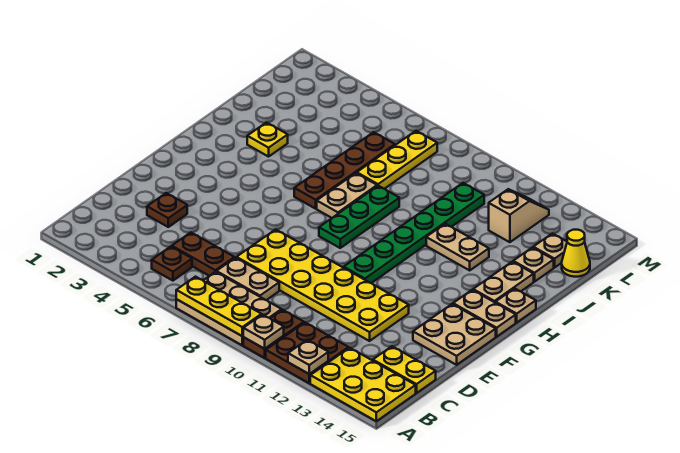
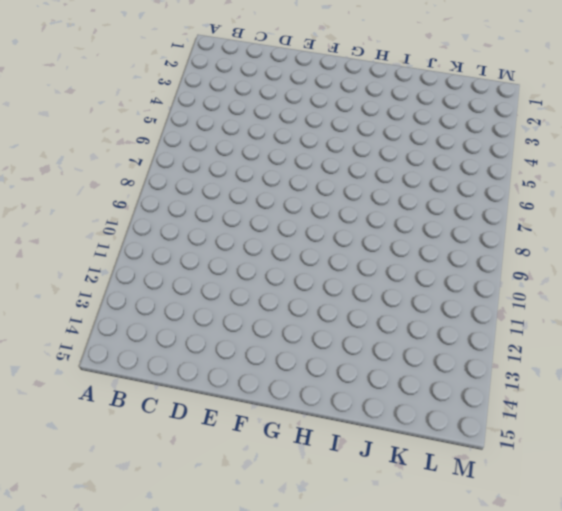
none -> tan 2x3 plate [176,272,281,345]
none -> brown 1x2 plate [243,310,304,358]
none -> brown 2x2 plate [266,323,349,383]

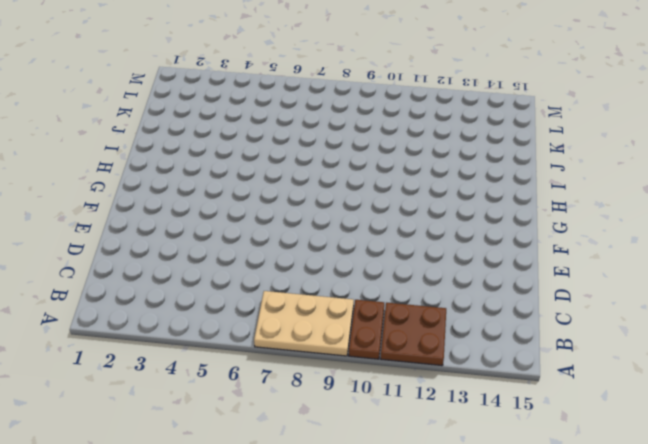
none -> yellow 2x3 plate [310,348,416,421]
none -> brown 1x1 plate [152,247,192,281]
none -> brown 1x2 plate [172,233,234,276]

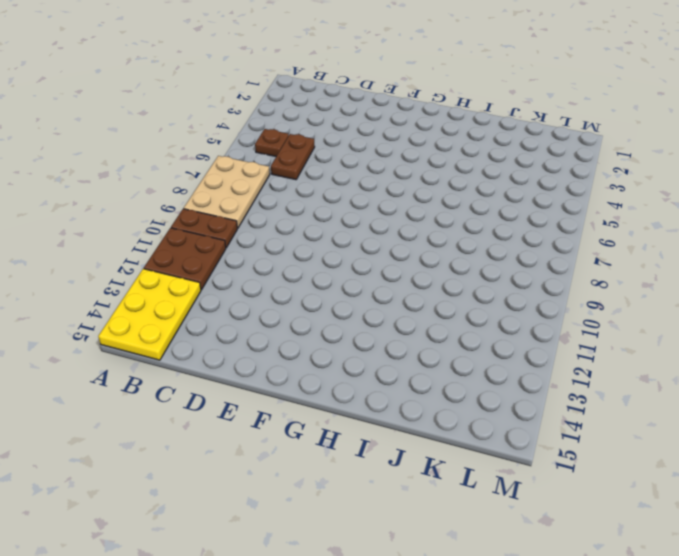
none -> tan 1x2 plate [216,258,279,300]
none -> yellow 1x2 plate [373,346,436,393]
none -> brown 1x1 plate [147,193,187,227]

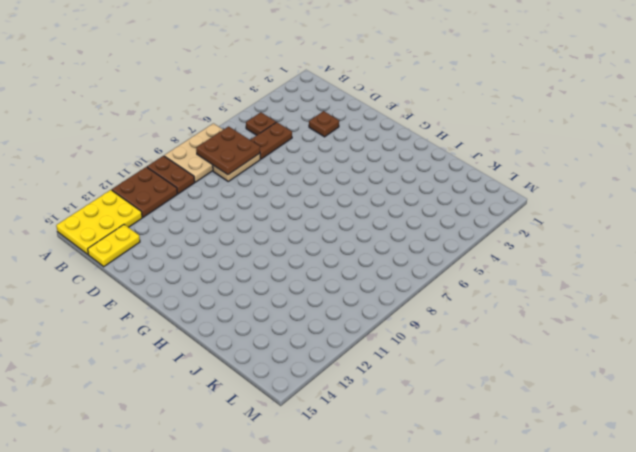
brown 2x2 plate [196,126,260,175] -> none
none -> yellow 2x6 plate [237,229,409,341]
none -> tan 2x2 plate [413,304,496,365]
none -> green 1x6 plate [344,183,484,283]

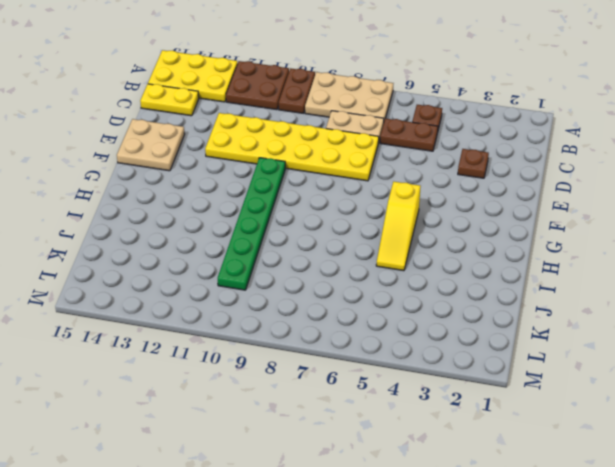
yellow 1x3 slope [376,182,421,271] -> none
none -> green 1x3 plate [319,186,399,248]
none -> tan 1x2 plate [453,290,516,337]
none -> brown 1x4 plate [294,132,395,209]

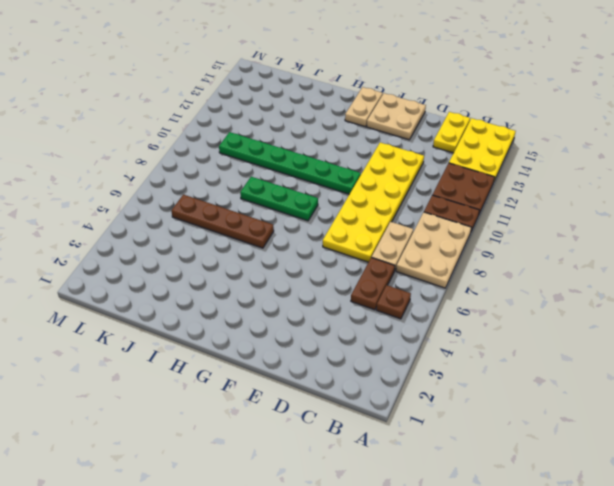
none -> brown 1x1 plate [147,193,187,227]
none -> tan 1x2 plate [317,173,377,218]
none -> tan 1x2 plate [473,262,534,303]

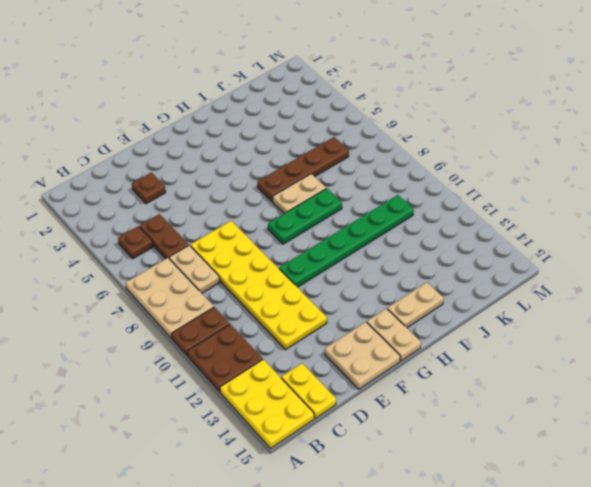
none -> tan 1x1 plate [496,288,536,322]
none -> yellow 1x1 plate [247,123,288,157]
none -> tan 1x2 plate [426,224,489,270]

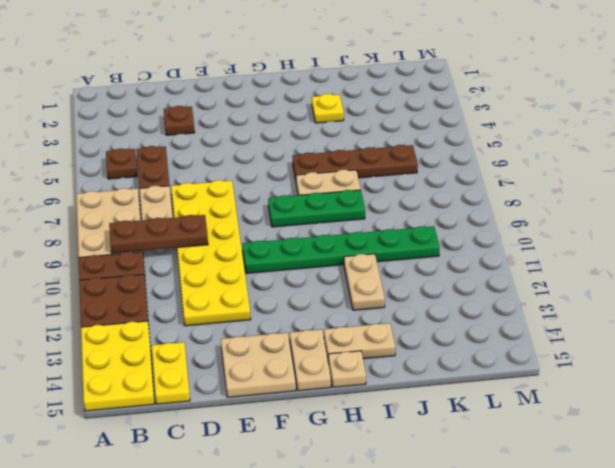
brown 1x3 plate [109,215,208,253] -> none
none -> yellow 1x3 plate [357,131,437,189]
none -> tan 1x1 plate [513,248,554,282]
none -> tan 1x2 slope [489,189,549,242]

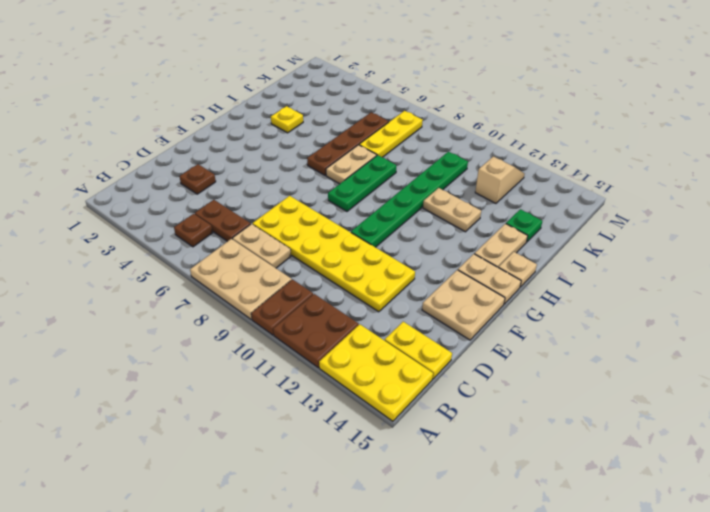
green 1x1 plate [506,209,542,242] -> tan 1x1 plate [513,248,554,282]
none -> tan 1x1 plate [533,233,567,268]
none -> yellow 1x1 cone [562,230,590,277]
none -> yellow 1x3 plate [176,277,261,336]

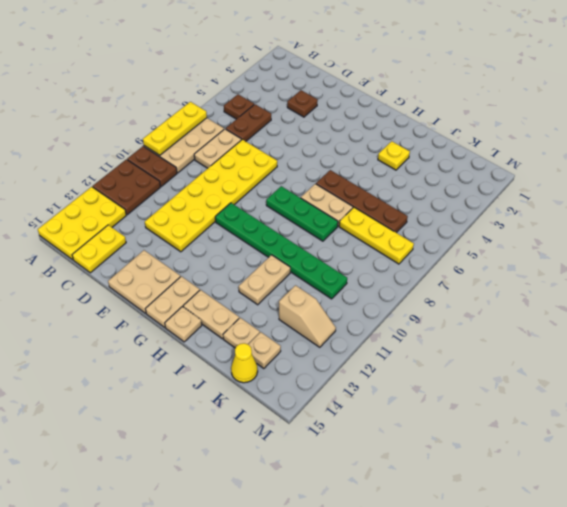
none -> tan 1x1 plate [243,315,284,349]
none -> tan 1x1 plate [288,340,328,374]

